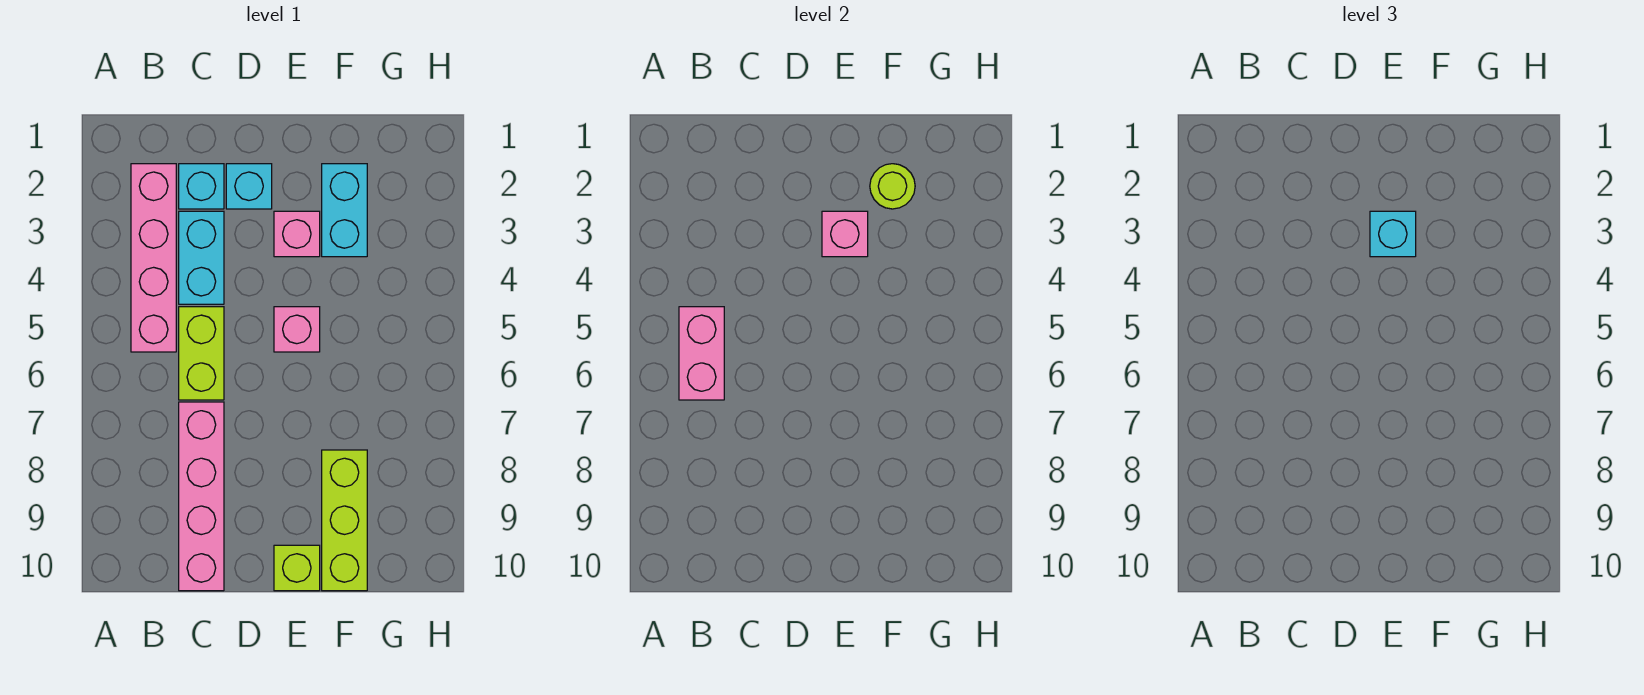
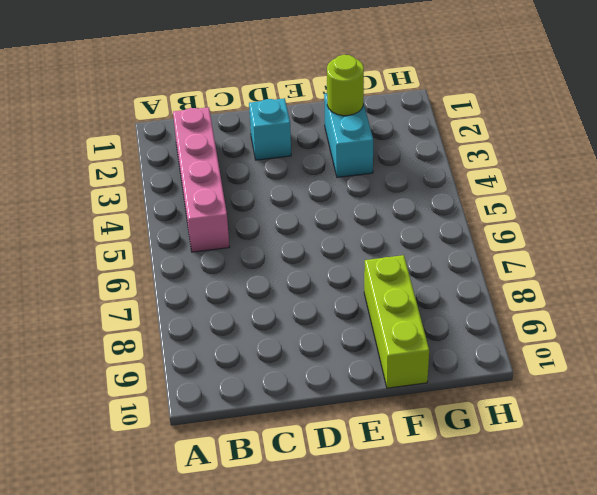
none -> cyan 1x1 brick [179,164,224,209]
none -> cyan 1x2 brick [179,211,224,304]
none -> lime 1x2 brick [179,307,224,400]

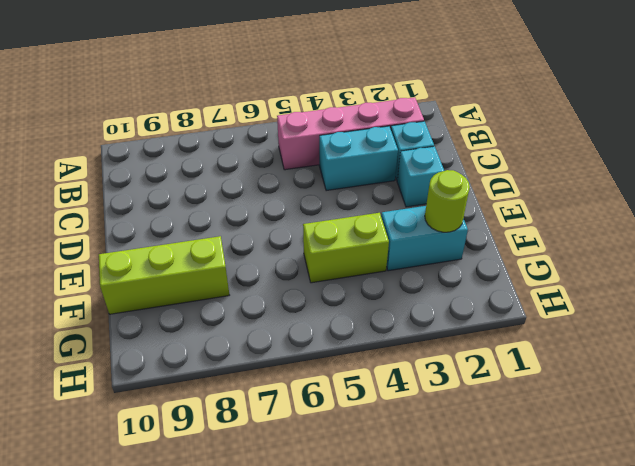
lime 1x2 brick [303,213,389,283] -> lime 1x2 brick moved to [179,307,224,400]
none -> pink 1x4 brick [179,402,224,591]
none -> pink 1x1 brick [274,211,320,257]
none -> pink 1x1 brick [274,307,320,352]

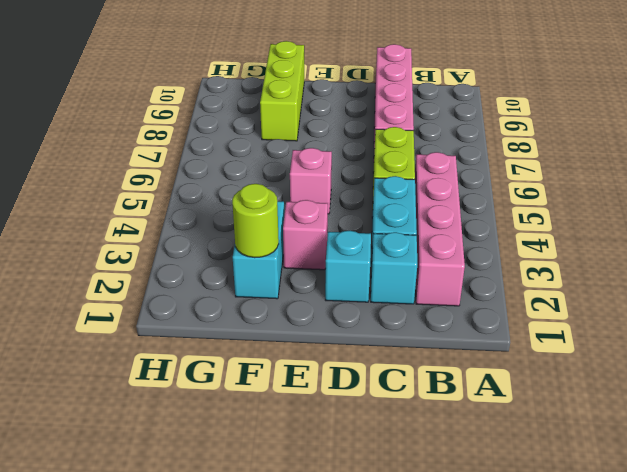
none -> lime 1x1 brick [274,545,320,591]
none -> pink 1x2 brick [679,307,724,400]
none -> pink 1x1 brick [822,211,868,257]

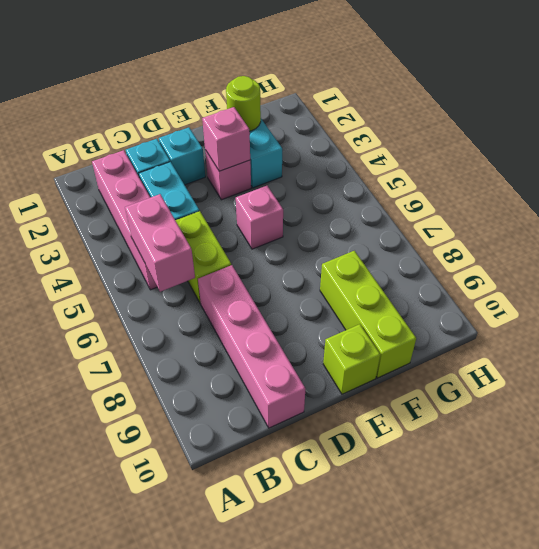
none -> cyan 1x1 brick [1370,211,1416,257]

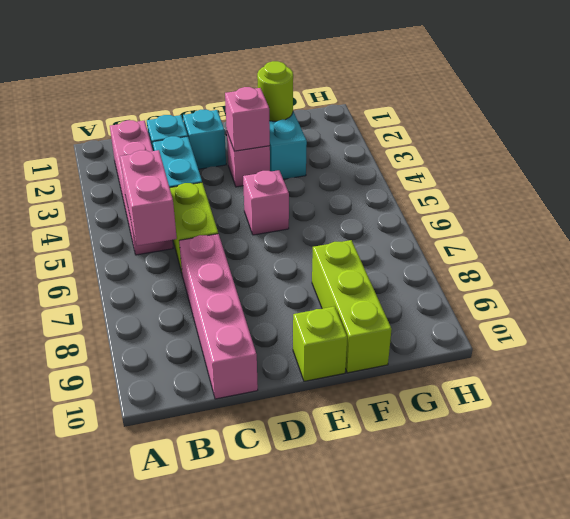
none -> cyan 1x1 brick [1370,211,1416,257]

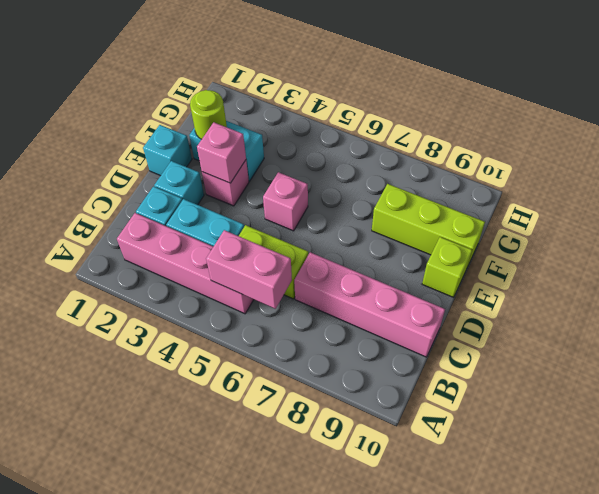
cyan 1x1 brick [143,125,192,176] -> cyan 1x1 brick moved to [1370,211,1416,257]

